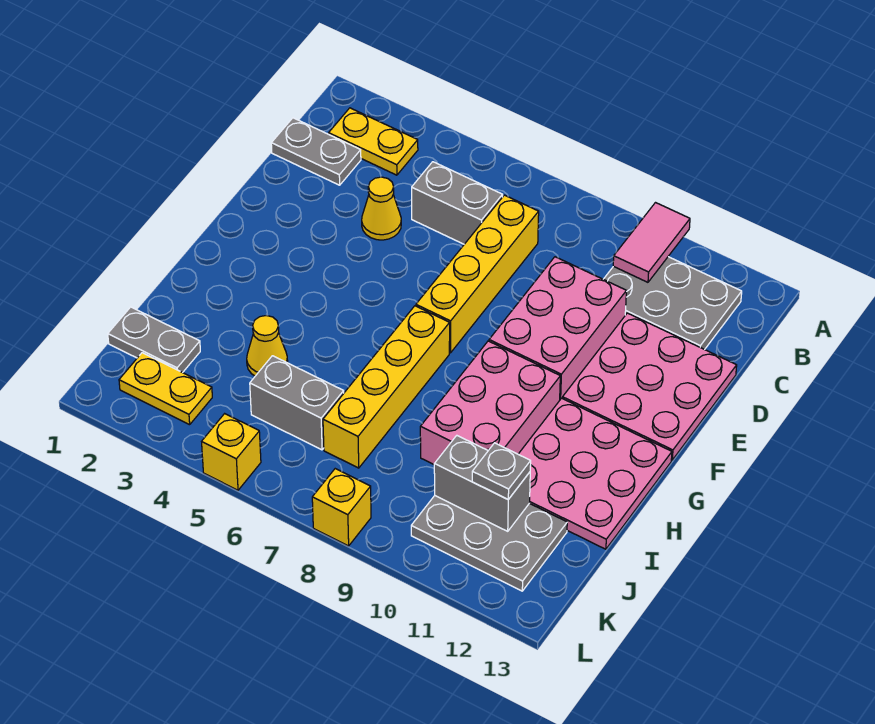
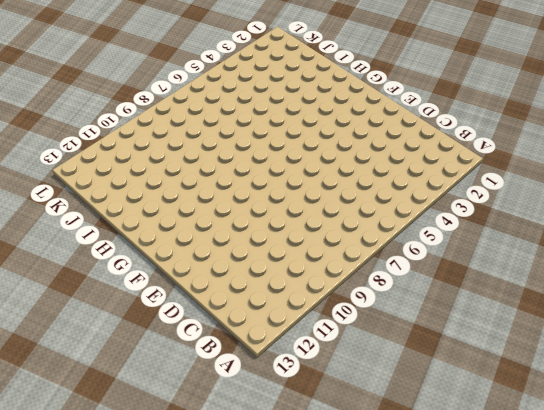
none -> yellow 1x2 plate [329,108,418,175]
none -> grey 2x3 plate [603,257,742,350]
none -> grey 1x2 plate [271,118,361,185]

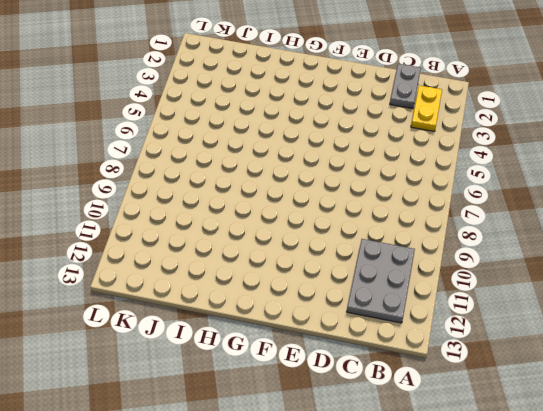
none -> grey 1x2 brick [412,162,503,244]
none -> yellow 1x4 brick [416,195,539,353]
none -> yellow 1x1 cone [362,177,401,240]

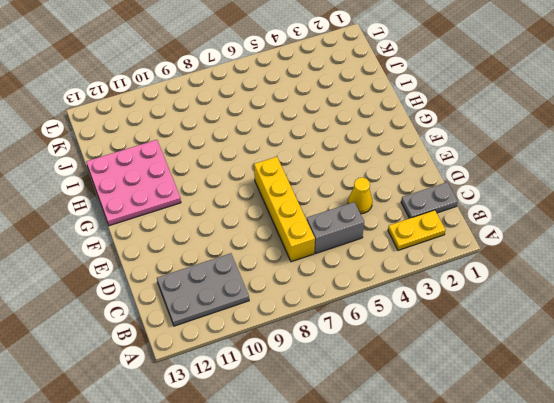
none -> pink 2x3 brick [489,257,626,399]
none -> pink 3x3 plate [563,313,737,460]
none -> yellow 1x4 brick [323,306,450,468]

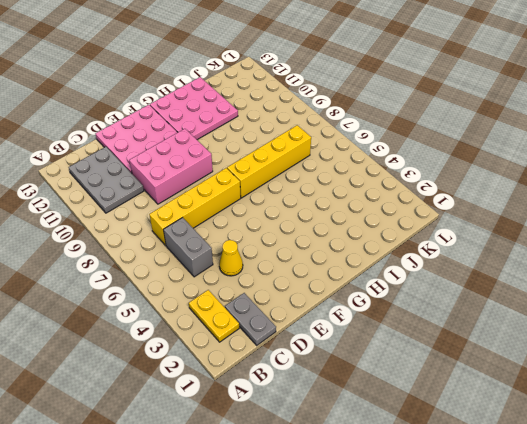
none -> pink 2x3 brick [420,341,560,464]
none -> yellow 1x1 cone [247,316,288,376]
none -> grey 1x2 plate [108,307,200,373]

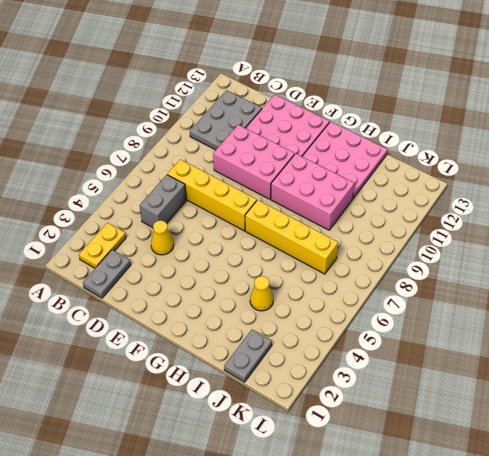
none -> grey 1x2 brick [250,356,344,450]
none -> grey 2x3 plate [411,496,567,591]
none -> yellow 1x2 plate [119,353,212,425]

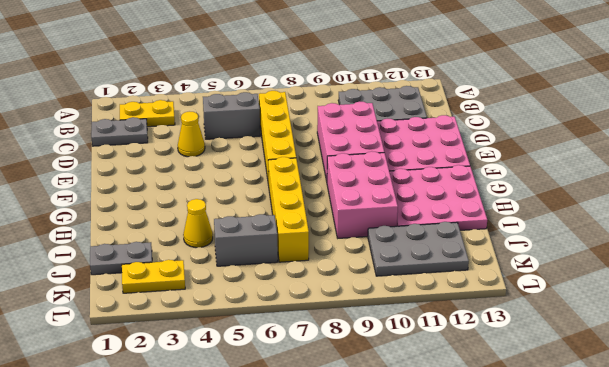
none -> yellow 1x1 brick [202,414,261,490]
none -> yellow 1x1 brick [312,469,371,546]
none -> pink 1x2 tile [613,203,690,282]

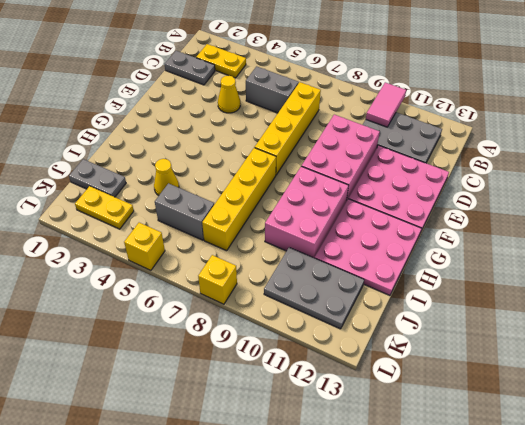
none -> grey 1x2 brick [434,436,530,531]
none -> grey 1x1 plate [472,443,531,499]

